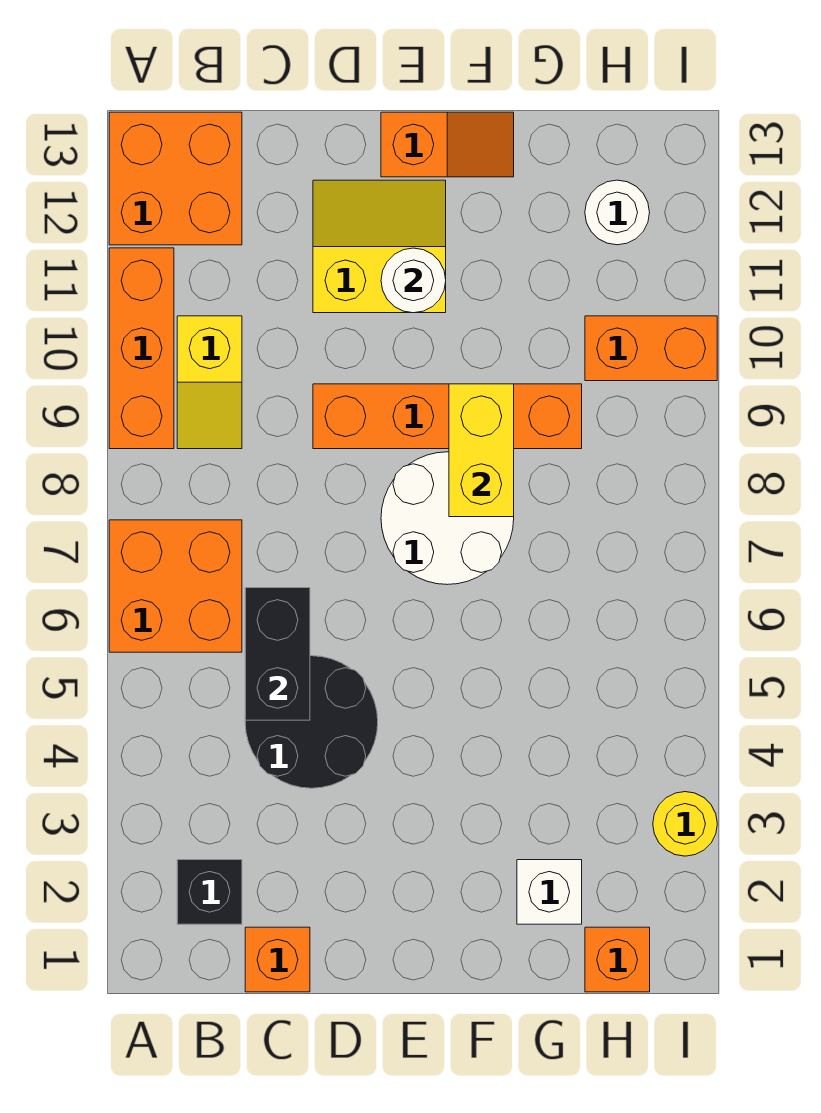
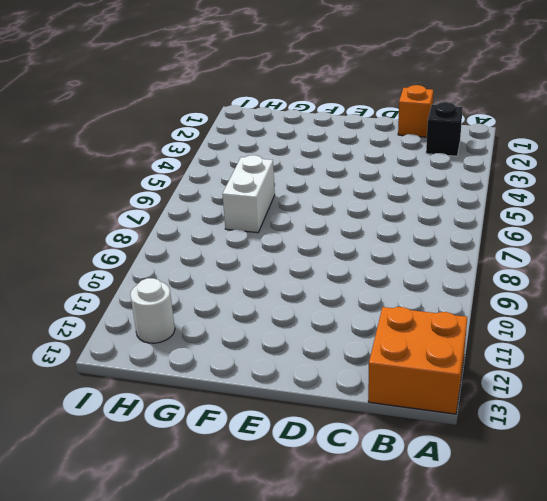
white 1x2 brick [222,155,275,233] -> none
none -> orange 2x2 brick [109,520,242,652]
none -> orange 1x3 brick [109,248,174,449]
none -> yellow 1x2 slope [177,316,242,449]

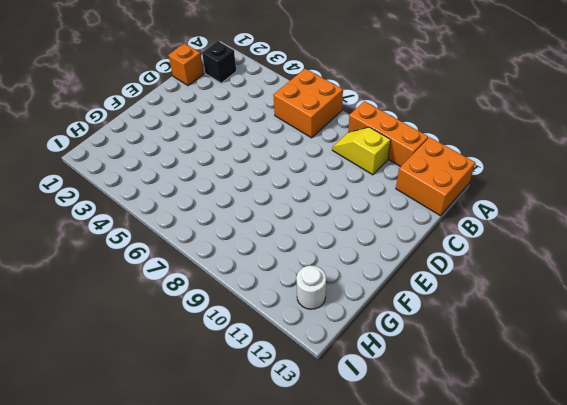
none -> black 2x2 round brick [245,656,378,788]
none -> orange 1x4 brick [313,384,582,449]
none -> yellow 2x2 slope [313,180,446,313]

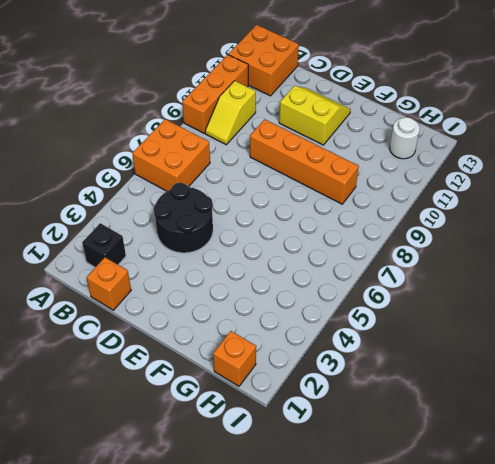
none -> white 2x2 round brick [381,452,514,585]
none -> orange 1x2 slope [381,112,514,177]
none -> white 1x1 brick [517,860,582,924]

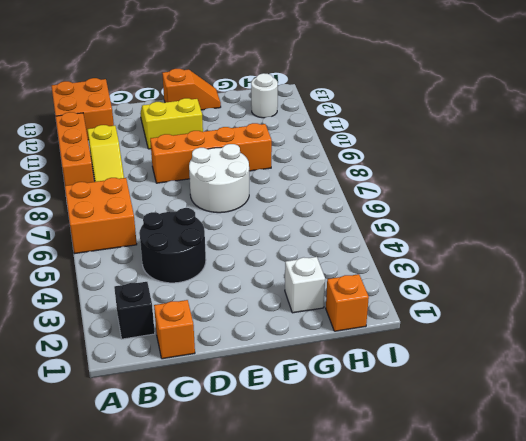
none -> orange 1x2 brick [585,316,717,381]
none -> yellow 1x1 round brick [653,792,717,856]
none -> black 1x2 brick [245,588,310,720]

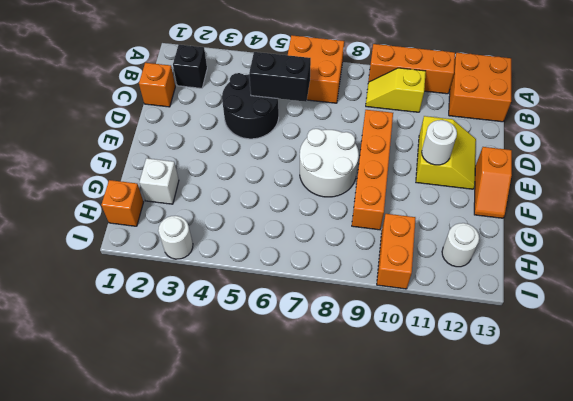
white 1x1 round brick [158,216,193,259] -> yellow 1x1 round brick [653,792,717,856]
none -> yellow 1x2 brick [449,384,514,517]

